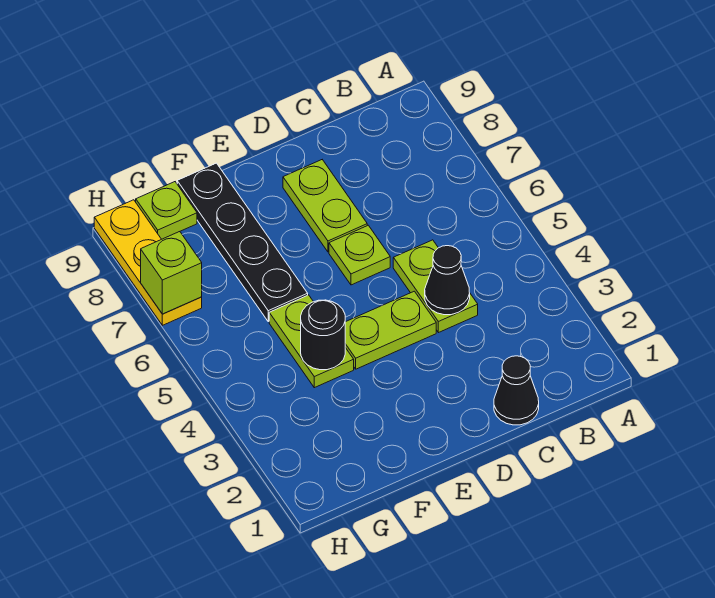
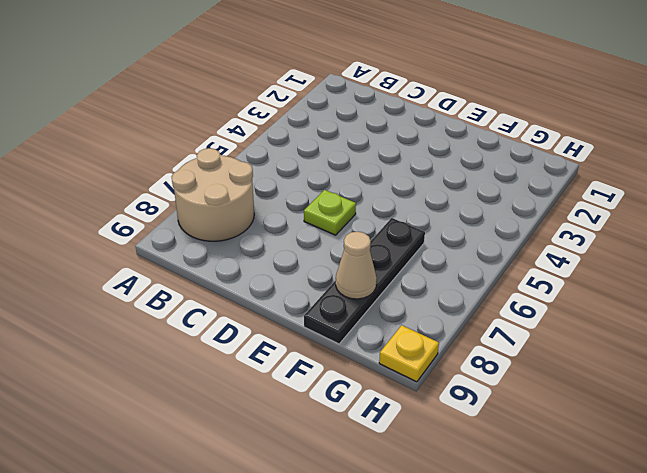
tan 2x2 round brick [172,148,254,241] -> none
tan 1x1 cone [336,231,377,299] -> none
yellow 1x1 plate [379,325,439,382] -> yellow 1x3 plate [94,200,202,325]
none -> black 1x1 cone [494,356,539,425]
none -> lime 1x2 plate [393,240,478,333]
none -> lime 1x2 plate [345,291,436,369]

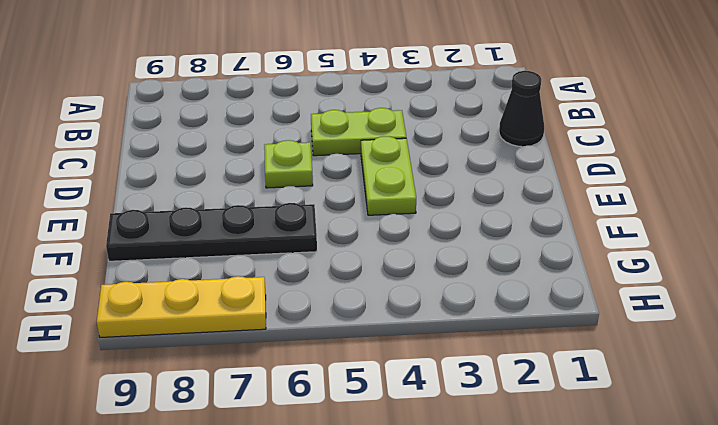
none -> lime 1x2 plate [283,160,367,252]
none -> lime 1x2 plate [269,295,354,388]
none -> lime 1x1 plate [136,182,197,239]

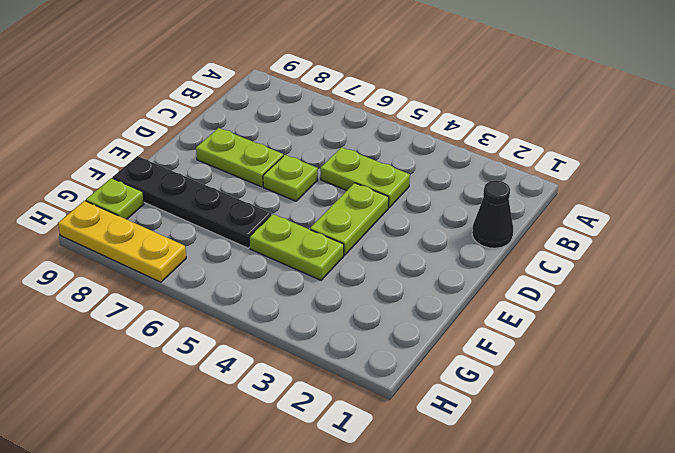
none -> black 1x1 cone [425,246,470,315]
none -> black 1x1 round brick [301,300,345,370]
none -> lime 1x1 brick [141,232,202,314]

